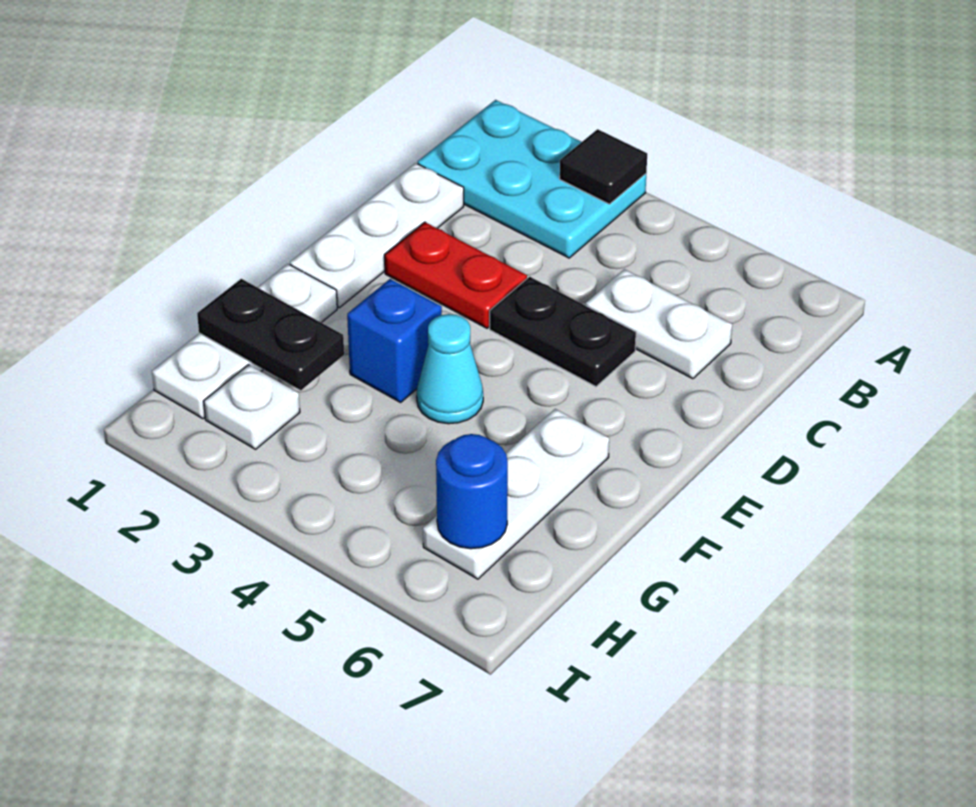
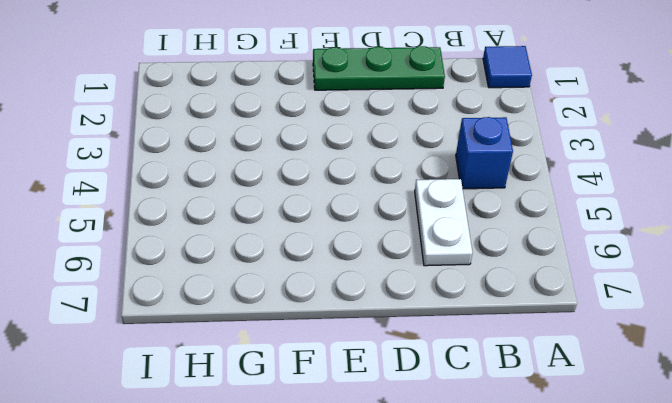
blue 1x1 tile [483,46,532,88] -> cyan 2x3 plate [417,100,646,258]
blue 1x1 brick [456,117,513,189] -> blue 1x1 brick moved to [347,279,442,402]
green 1x3 plate [313,46,445,90] -> white 1x3 plate [290,163,464,308]
none -> red 1x2 plate [385,222,527,328]
none -> black 1x2 plate [490,277,636,387]
none -> white 1x3 plate [152,264,337,419]

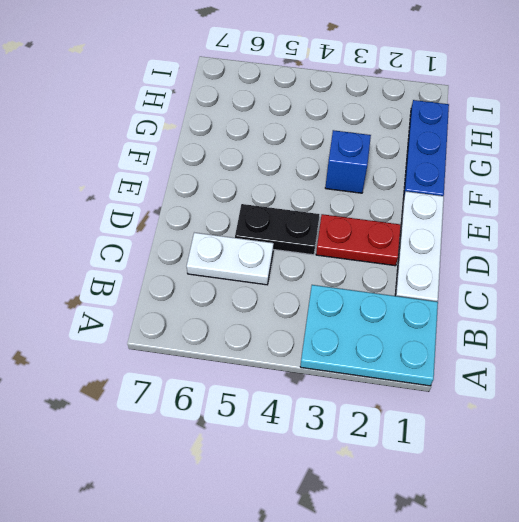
blue 1x3 plate [404,100,449,196] -> white 1x3 plate [152,264,337,419]
none -> cyan 1x1 cone [417,314,483,424]
none -> white 1x3 plate [423,409,609,579]
none -> white 1x1 plate [204,365,300,449]

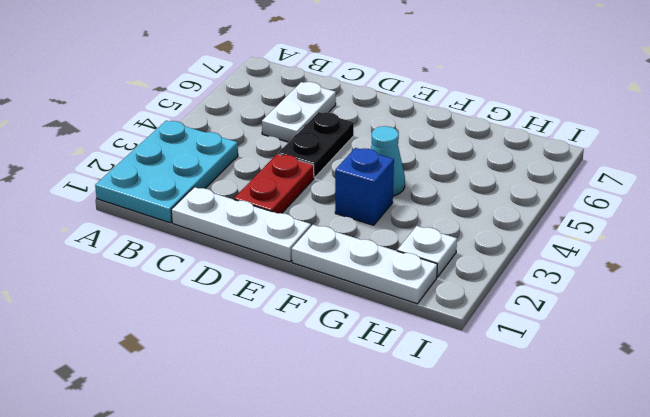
none -> white 1x3 plate [423,409,609,579]
none -> black 1x1 tile [560,129,647,204]
none -> black 1x2 plate [197,279,344,390]

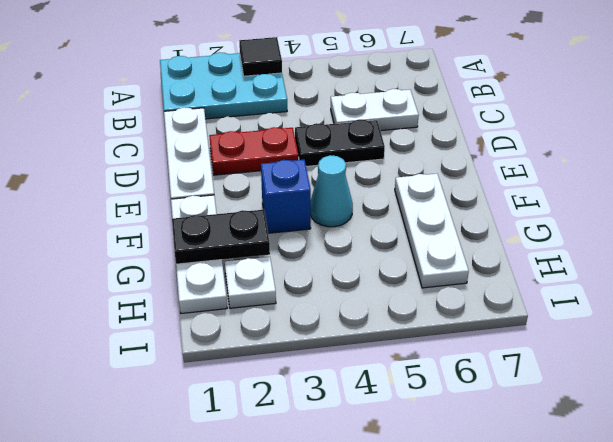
none -> blue 1x1 round brick [436,434,508,549]

